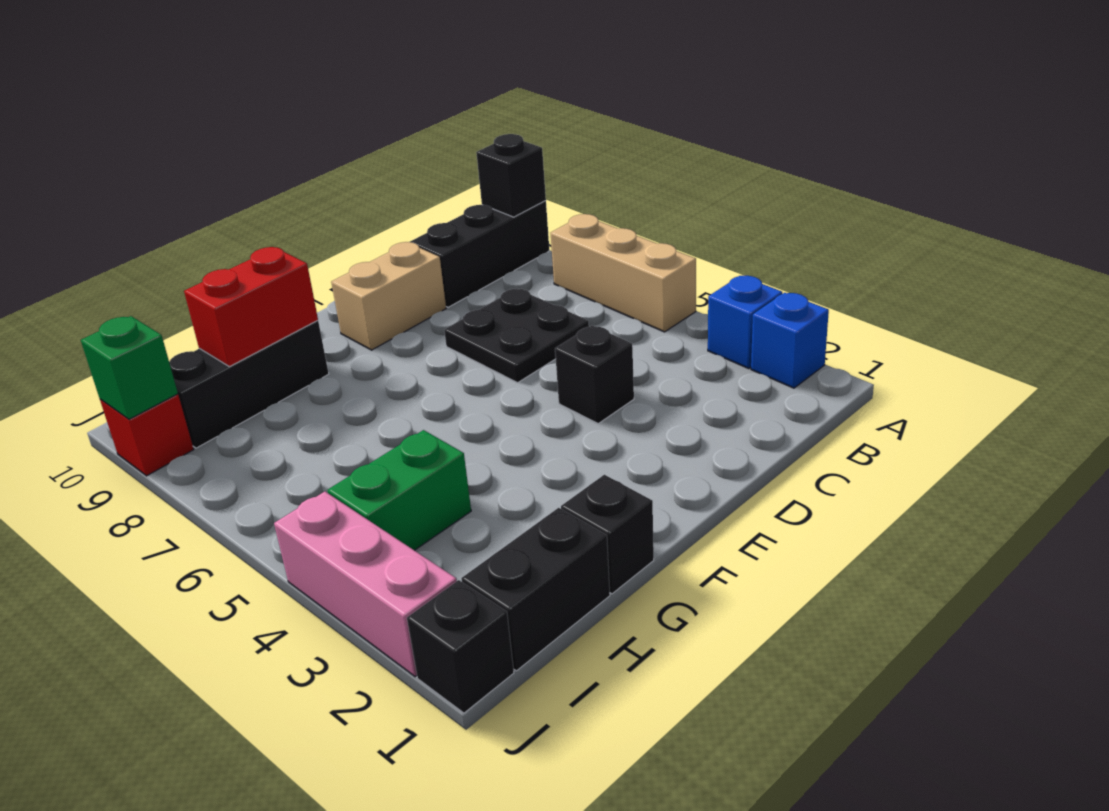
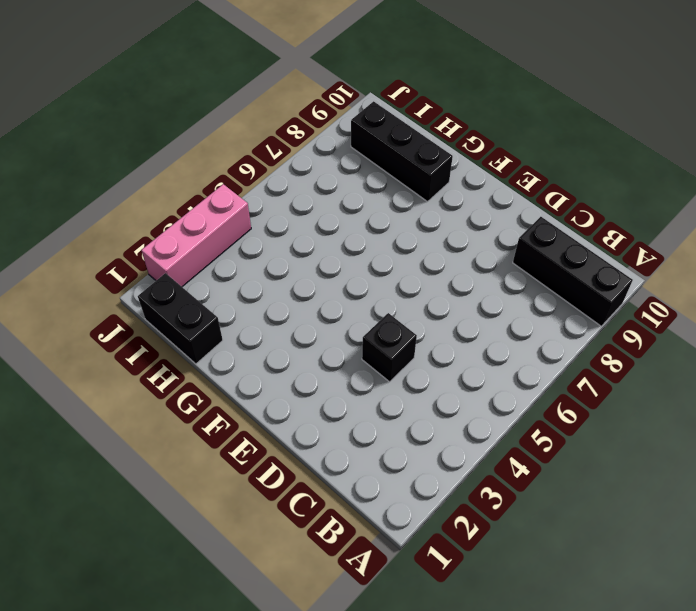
none -> blue 1x1 brick [751,293,829,388]
none -> blue 1x1 brick [708,276,782,368]
none -> tan 1x3 brick [551,214,696,332]

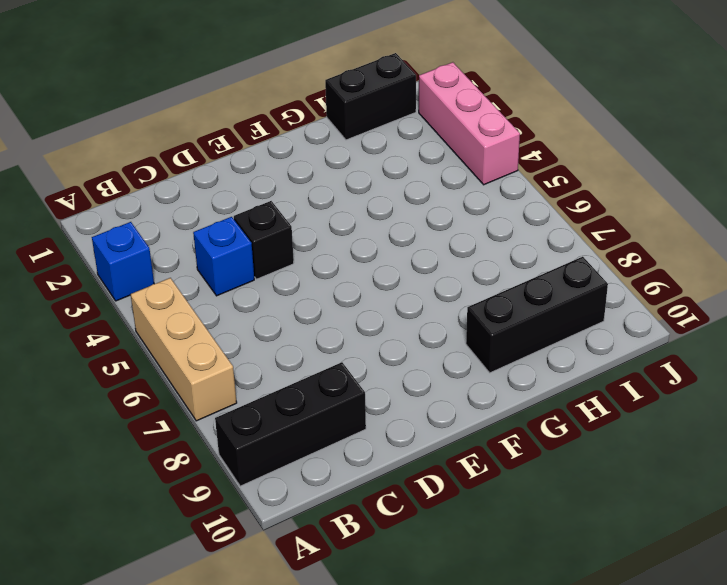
blue 1x1 brick [193,217,254,296] -> blue 1x1 brick moved to [751,293,829,388]
none -> black 2x2 plate [444,288,589,383]
none -> tan 1x2 brick [331,242,446,350]
none -> black 1x1 brick [561,475,654,594]

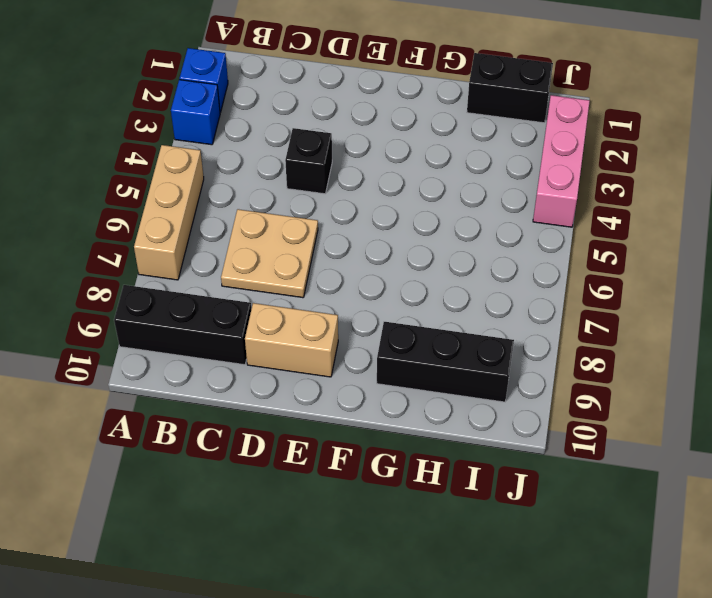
tan 2x2 plate [221,209,318,298] -> black 2x2 plate [444,288,589,383]
none -> black 1x1 brick [561,475,654,594]
none -> green 1x2 brick [328,430,471,550]
none -> black 1x1 brick [407,580,514,713]

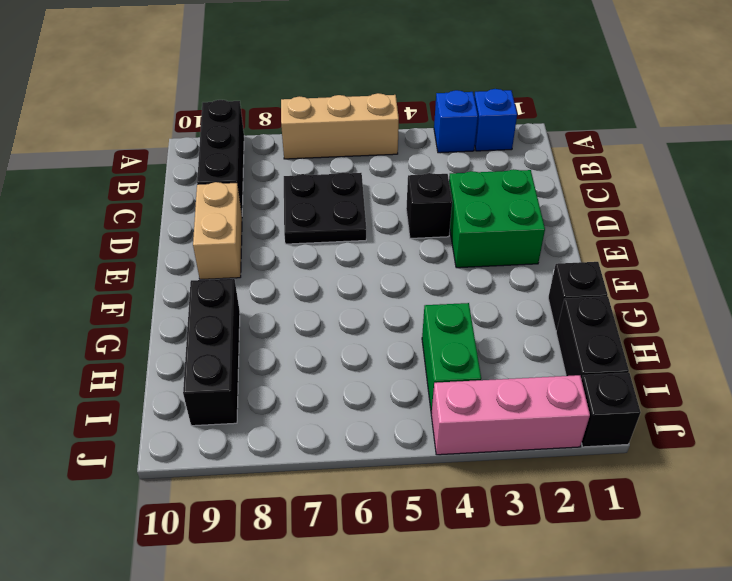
green 2x2 brick [449,169,545,268] -> none
none -> red 1x1 brick [100,394,194,476]
none -> black 1x1 brick [476,134,546,217]
none -> red 1x2 brick [184,247,318,367]

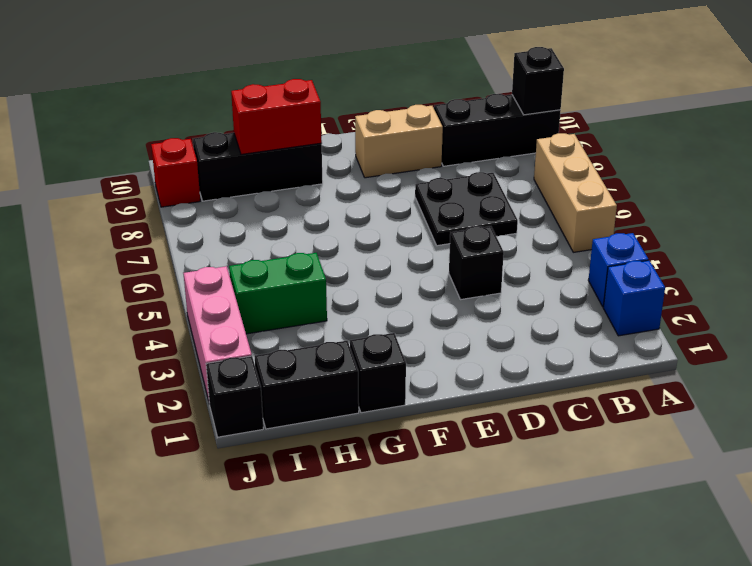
none -> green 1x1 brick [81,316,178,419]

